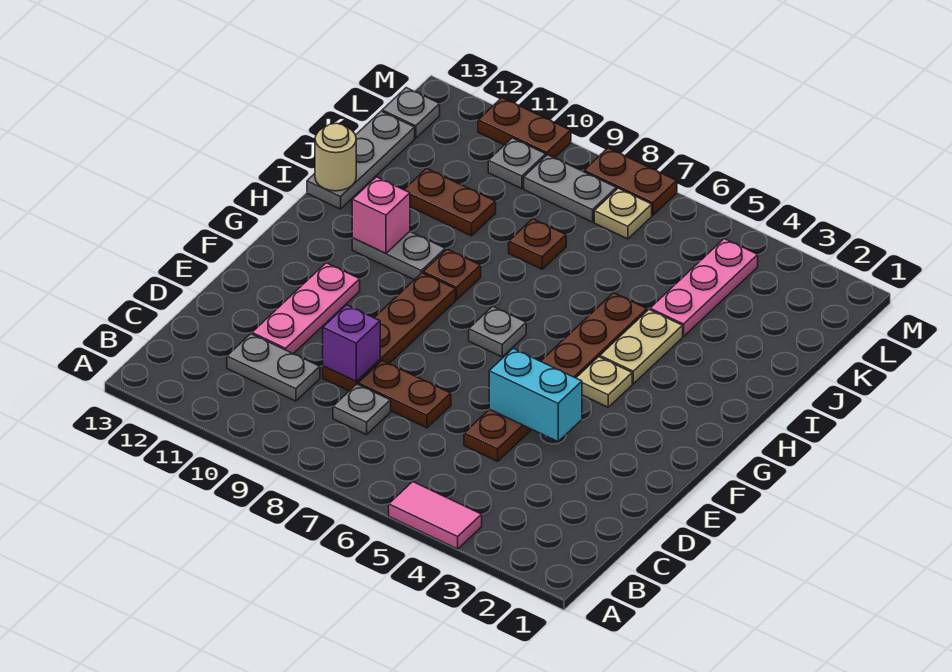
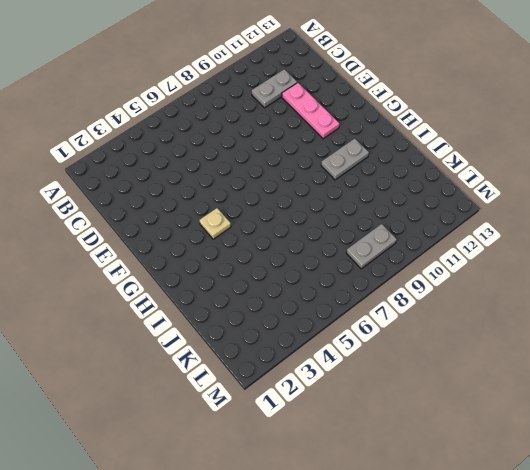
none -> pink 1x2 tile [389,482,482,549]
none -> grey 1x1 plate [333,384,391,435]
none -> brown 1x6 plate [464,293,647,461]

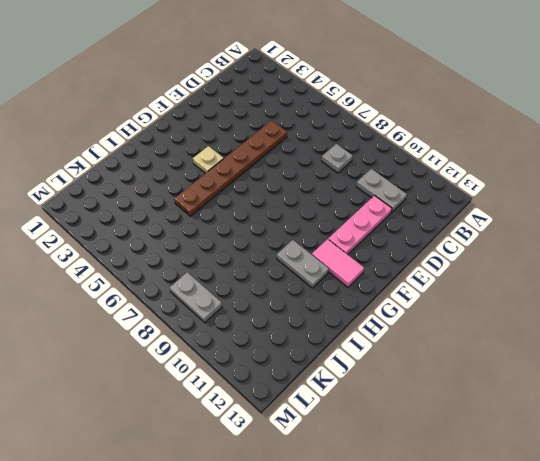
pink 1x2 tile [312,239,364,287] -> pink 1x2 tile moved to [389,482,482,549]
none -> brown 1x2 plate [358,361,451,428]
none -> brown 1x4 plate [323,273,456,391]
none -> grey 1x1 plate [469,306,526,357]

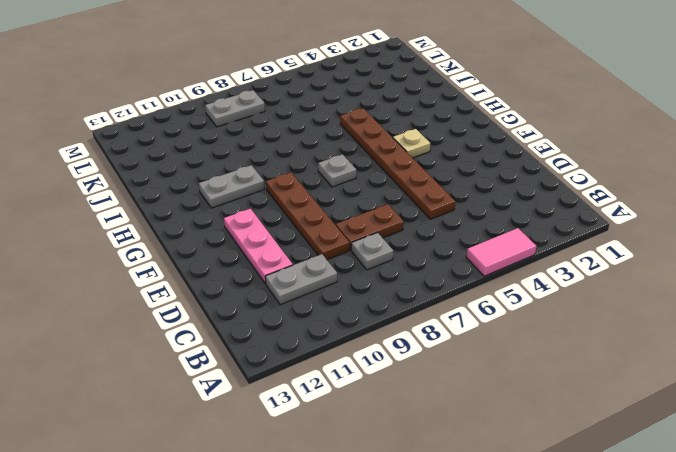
none -> tan 1x2 plate [600,310,683,384]
none -> brown 1x1 plate [423,249,481,300]
none -> grey 1x3 plate [307,111,415,209]

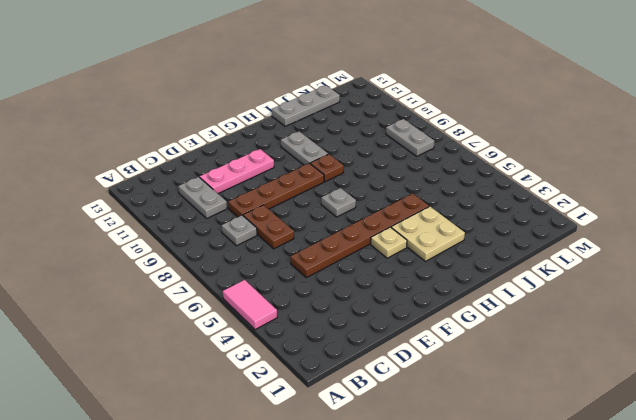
tan 2x2 plate [391,206,465,261] -> tan 1x2 plate [600,310,683,384]
none -> pink 1x3 plate [650,239,758,336]
none -> brown 1x1 plate [509,219,566,269]
none -> brown 1x2 plate [404,168,496,236]

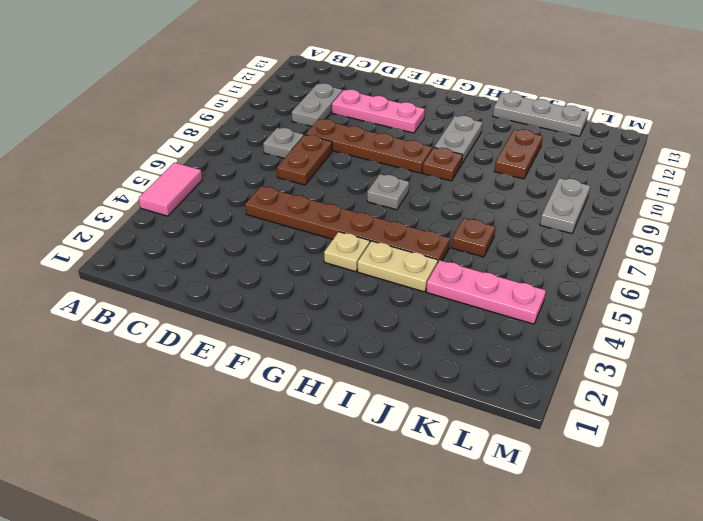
brown 1x1 plate [451,218,495,257] -> brown 1x1 plate moved to [509,219,566,269]
none -> tan 1x1 plate [594,188,652,239]
none -> grey 1x1 plate [488,138,546,189]
none -> grey 1x1 plate [382,88,440,138]

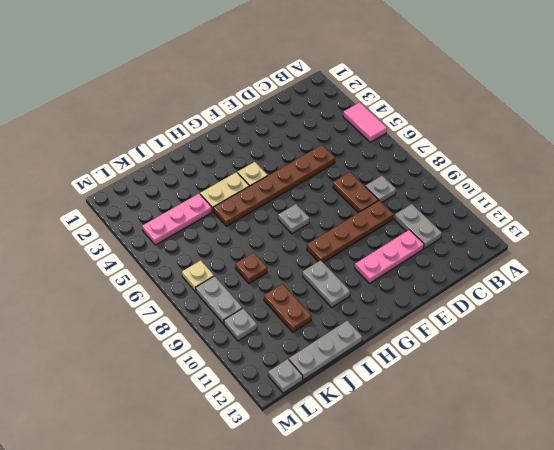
none -> brown 1x1 plate [423,249,481,300]
none -> brown 1x2 plate [584,148,677,215]
none -> brown 1x2 plate [478,98,571,158]

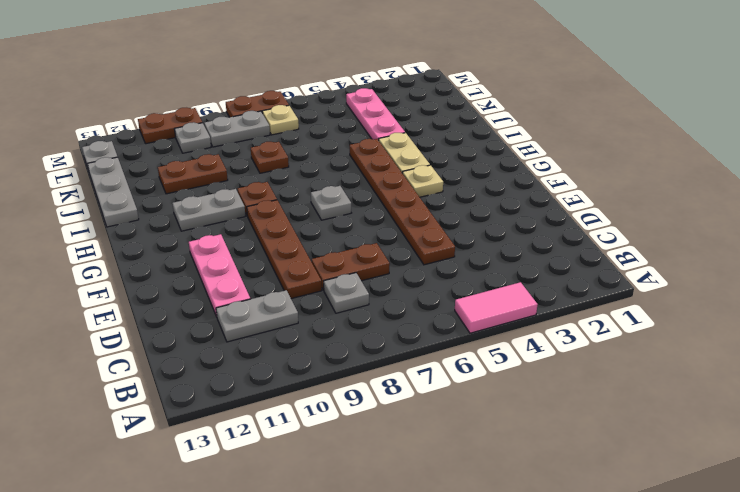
none -> purple 1x1 brick [323,305,380,381]
none -> cyan 1x2 brick [489,349,582,442]
none -> pink 1x1 brick [352,177,410,253]

